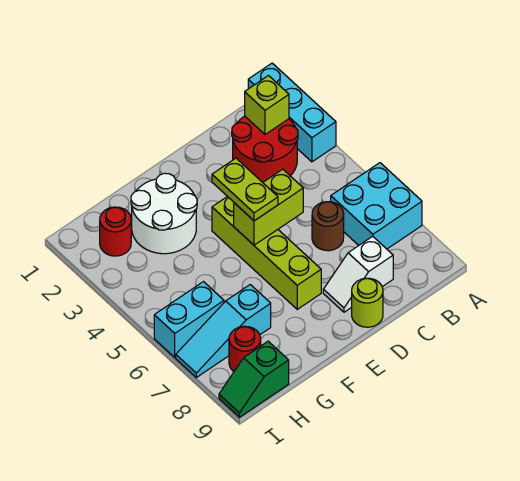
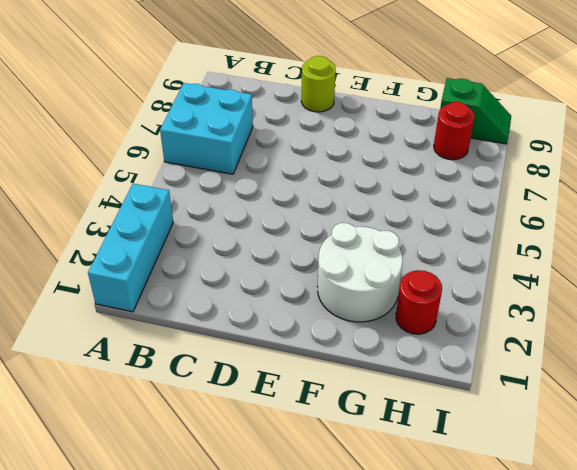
none -> red 2x2 round brick [232,116,298,182]
none -> brown 1x1 round brick [312,202,344,251]
none -> white 1x2 slope [323,236,393,312]

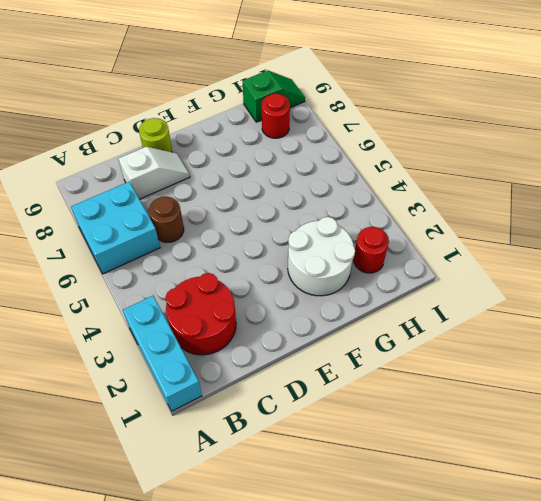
none -> lime 1x4 brick [212,196,321,309]
none -> cyan 1x3 slope [176,285,271,377]
none -> cyan 1x2 brick [154,282,224,357]

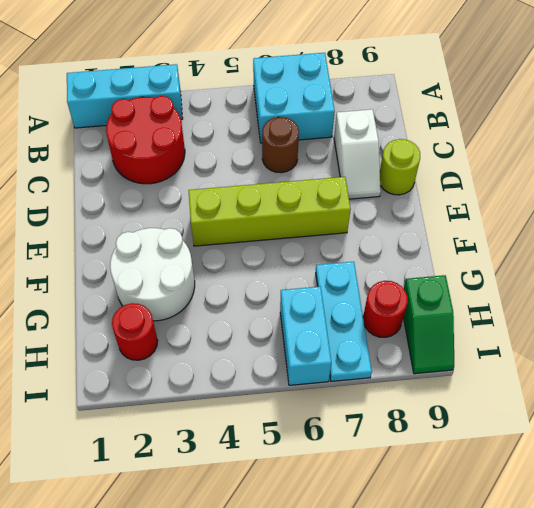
cyan 1x3 plate [316,262,372,381] -> cyan 1x3 slope [176,285,271,377]
none -> lime 1x1 brick [245,76,289,134]
none -> lime 1x2 brick [234,169,303,245]
none -> lime 1x2 plate [212,158,278,221]

